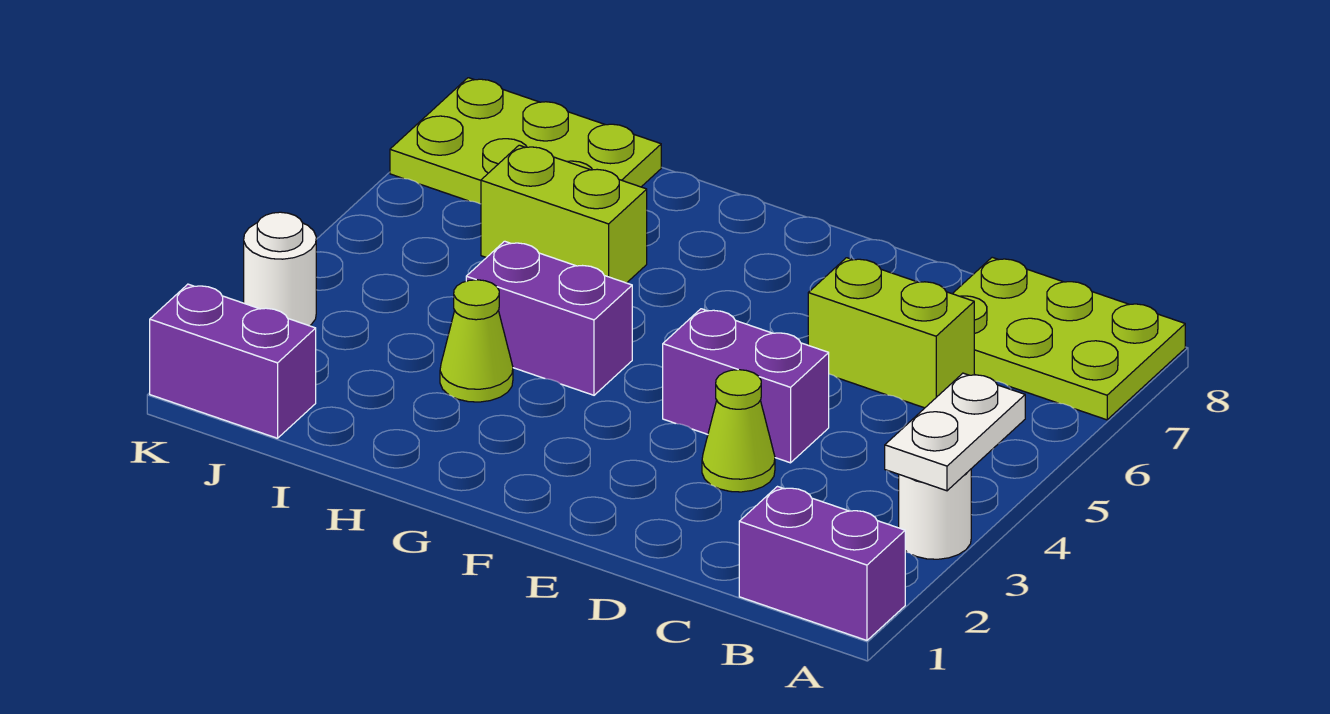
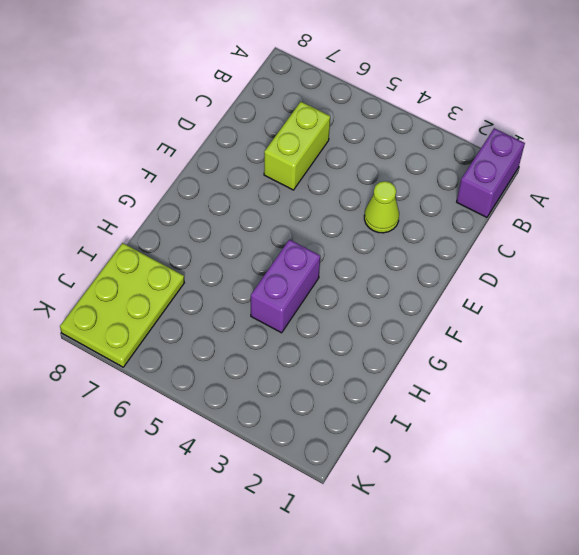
none -> white 1x1 round brick [899,469,971,559]
none -> lime 2x3 plate [953,257,1185,420]
none -> purple 1x2 brick [663,309,829,463]

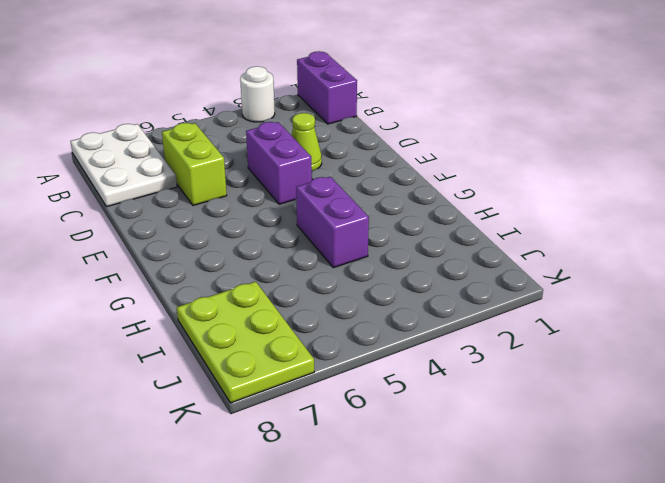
white 2x3 plate [70,124,177,207] -> lime 2x3 plate [953,257,1185,420]
none -> lime 1x1 cone [440,280,513,402]
none -> lime 1x2 brick [481,145,647,283]
none -> purple 1x2 brick [150,284,316,438]

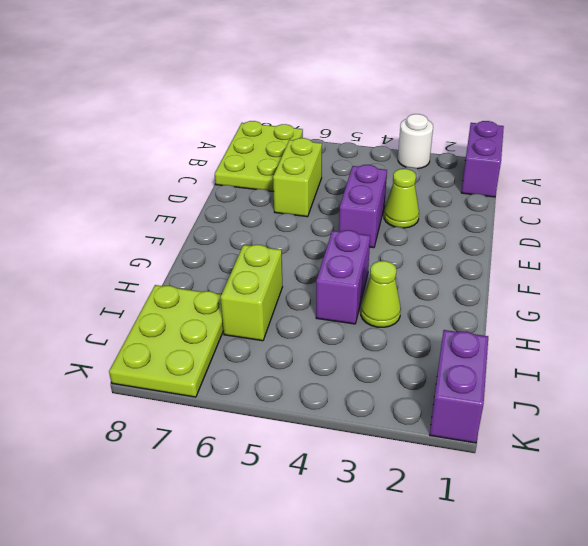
none -> white 1x1 round brick [244,212,316,326]
none -> white 1x2 plate [885,373,1025,491]

